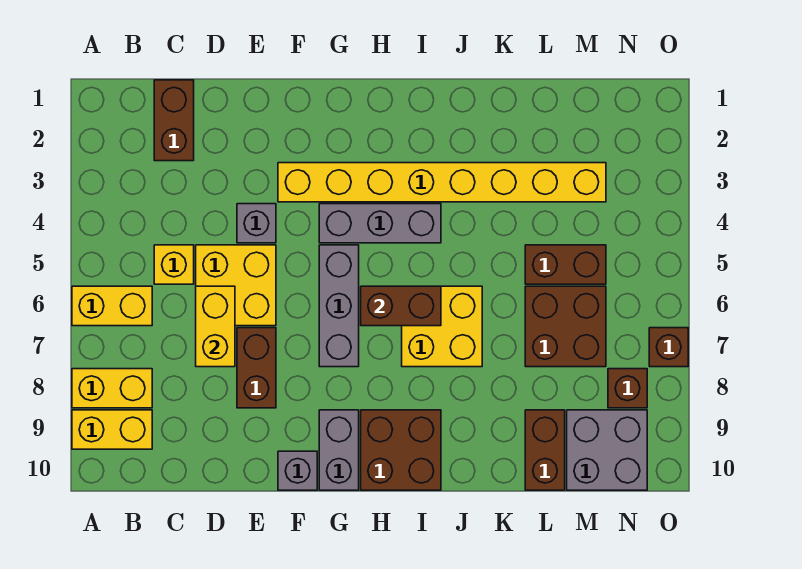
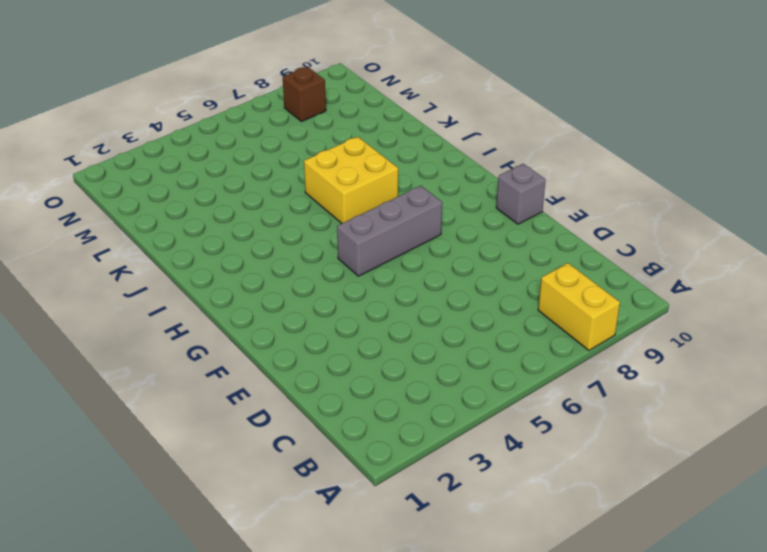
none -> yellow 1x2 brick [72,286,152,326]
none -> yellow 1x2 brick [72,410,152,449]
none -> brown 1x2 brick [154,80,194,161]

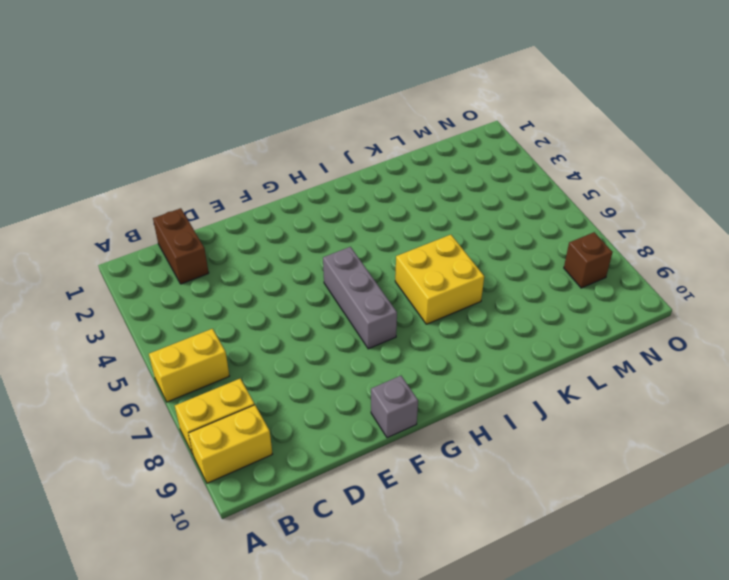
none -> yellow 1x1 brick [154,245,194,284]
none -> yellow 2x2 brick [196,245,276,326]
none -> grey 1x1 brick [237,204,276,243]

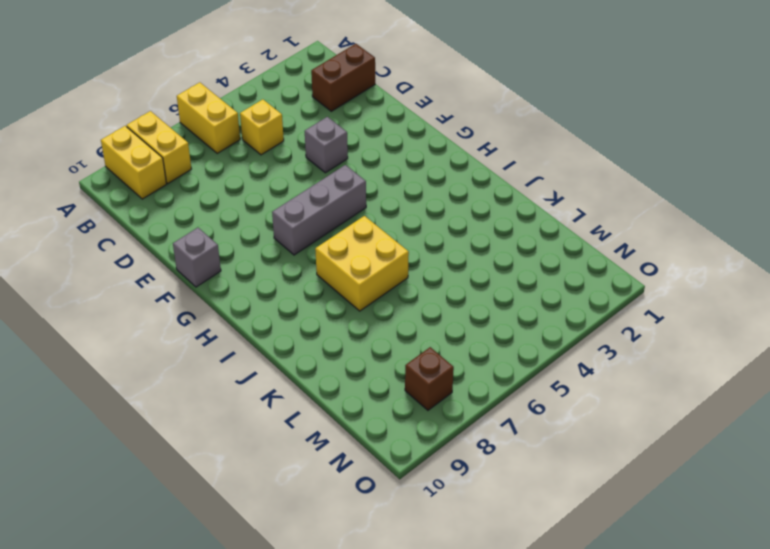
none -> yellow 2x2 brick [196,245,276,326]
none -> brown 1x2 brick [237,328,276,408]
none -> yellow 1x8 brick [278,163,606,202]

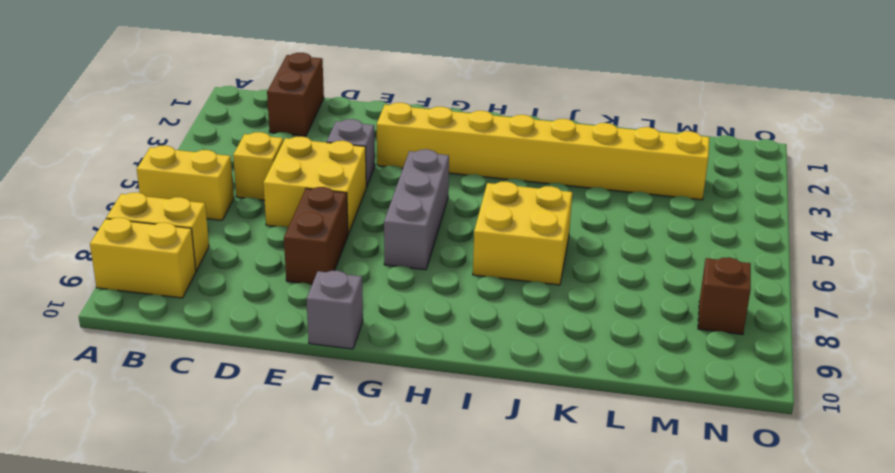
none -> grey 1x3 brick [319,204,441,243]
none -> grey 1x2 brick [319,410,359,490]
none -> brown 2x2 brick [361,410,441,490]

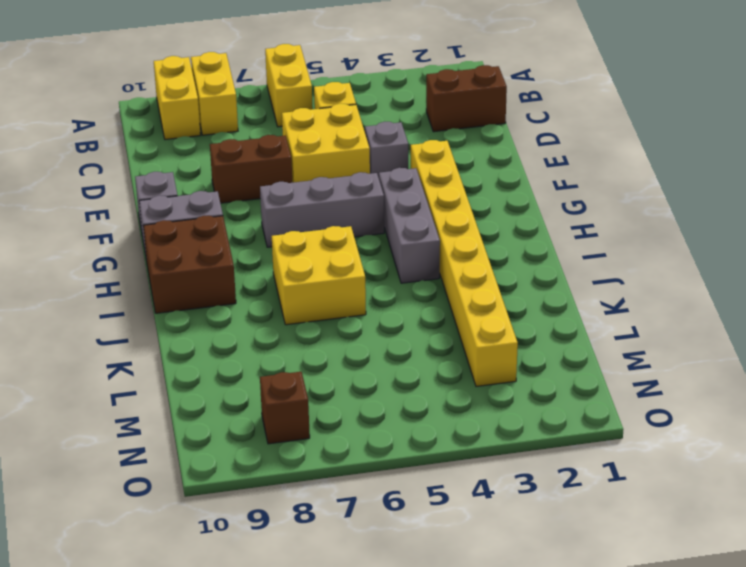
none -> brown 1x2 brick [525,245,606,284]
none -> brown 2x2 brick [525,286,606,367]
none -> brown 1x2 brick [525,410,565,490]

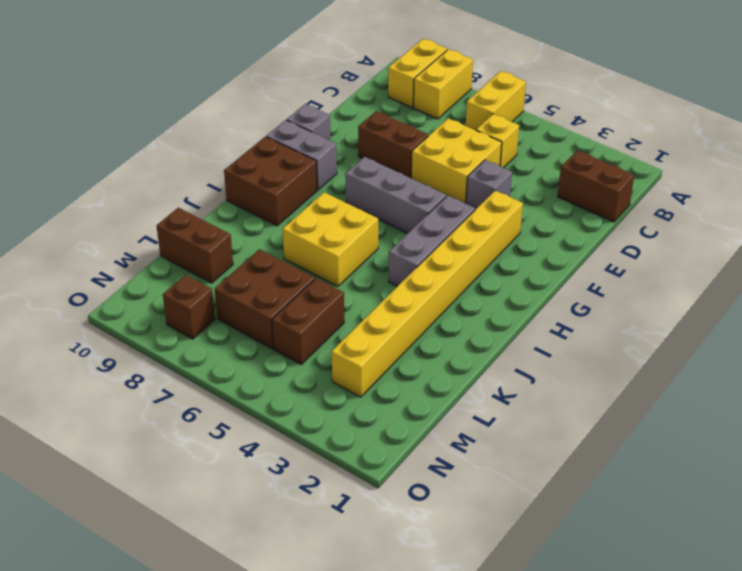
none -> grey 2x2 brick [567,410,647,490]
none -> brown 1x1 brick [649,328,688,367]
none -> yellow 1x2 brick [196,286,235,367]

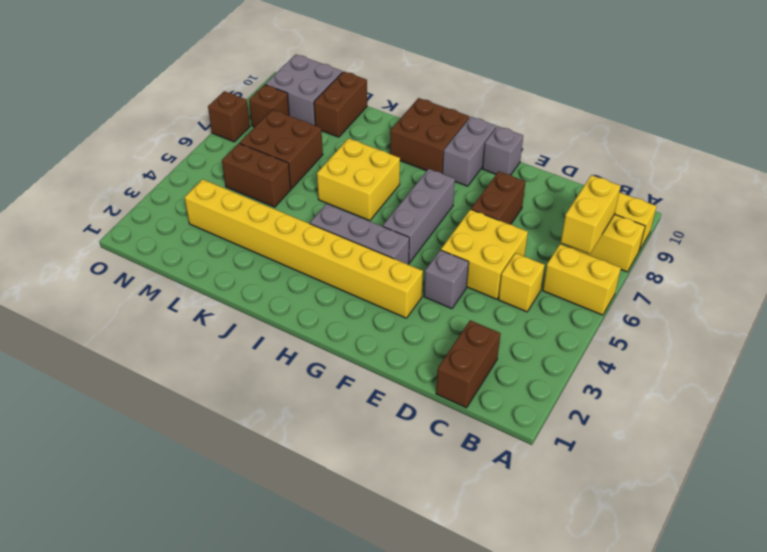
yellow 1x2 brick [561,175,621,254] -> yellow 1x2 brick moved to [196,286,235,367]
none -> brown 1x2 brick [361,286,441,326]

